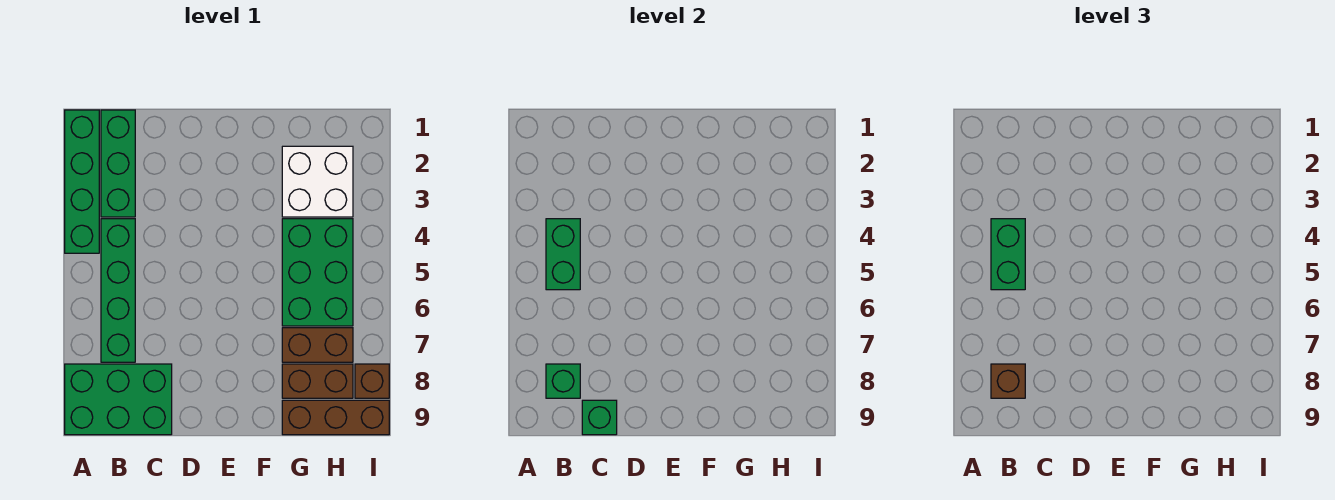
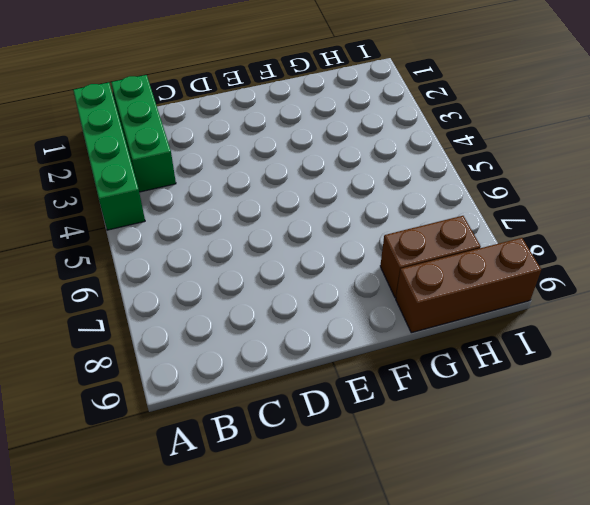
none -> green 2x3 brick [65,364,172,435]
none -> green 1x4 brick [101,219,135,362]
none -> white 2x2 brick [282,146,353,217]

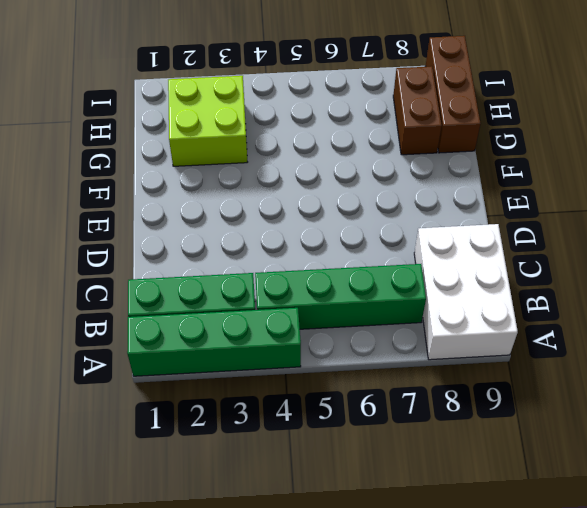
white 2x3 brick [414,224,518,360] -> green 2x3 brick [65,364,172,435]
lime 2x2 brick [168,76,247,166] -> white 2x2 brick [282,146,353,217]
none -> green 2x3 brick [282,219,353,326]
none -> brown 1x2 brick [282,328,353,362]
none -> brown 1x1 brick [355,364,389,398]

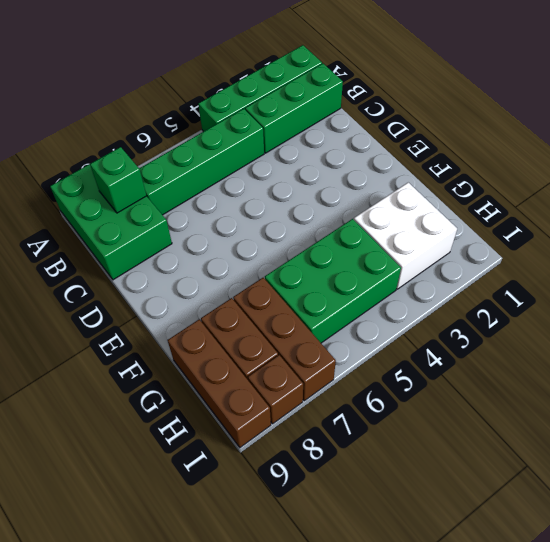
brown 1x3 brick [233,278,336,401] -> brown 1x2 brick [282,328,353,362]
none -> green 1x2 brick [546,219,580,290]
none -> green 1x1 brick [582,400,617,435]
none -> green 1x2 brick [991,219,1025,290]

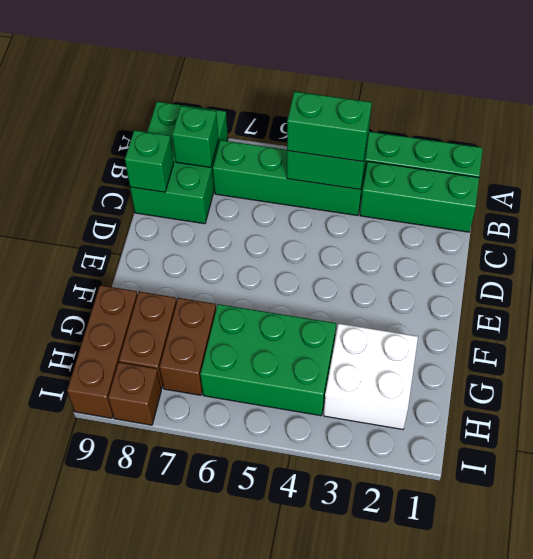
none -> brown 1x1 brick [991,364,1025,398]

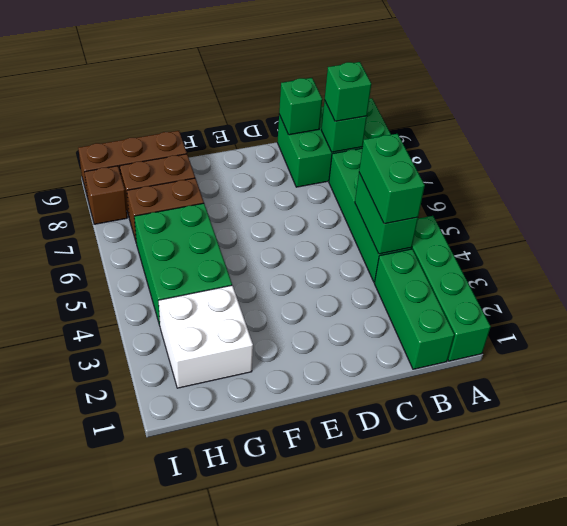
green 1x1 brick [325,62,371,121] -> brown 1x1 brick [991,364,1025,398]

